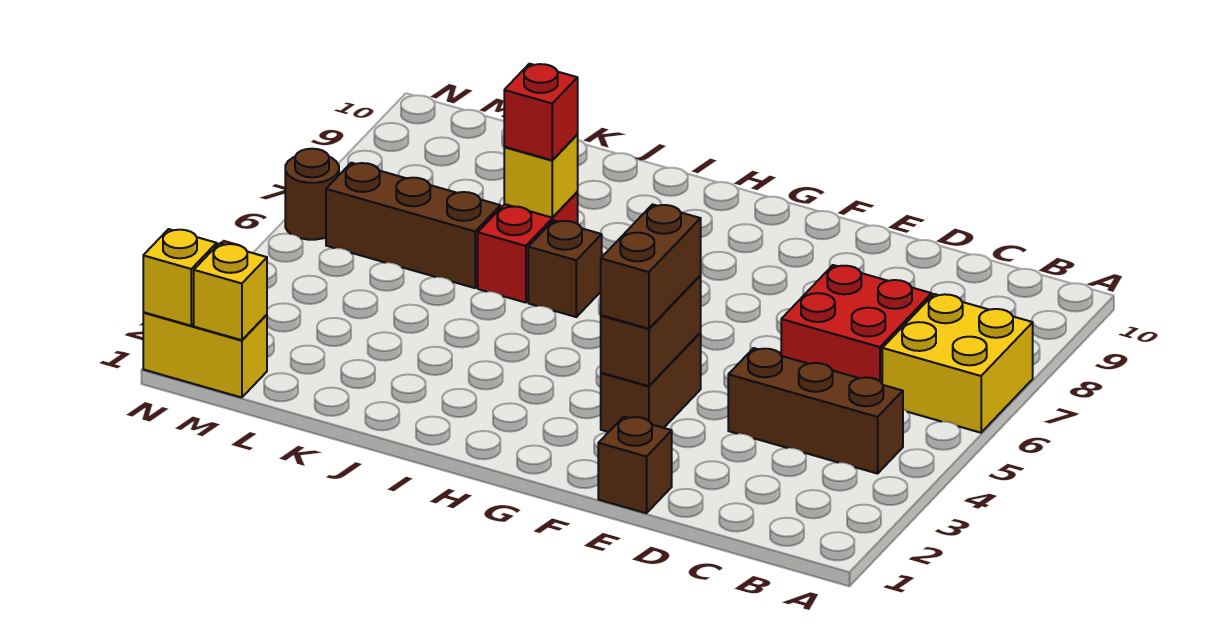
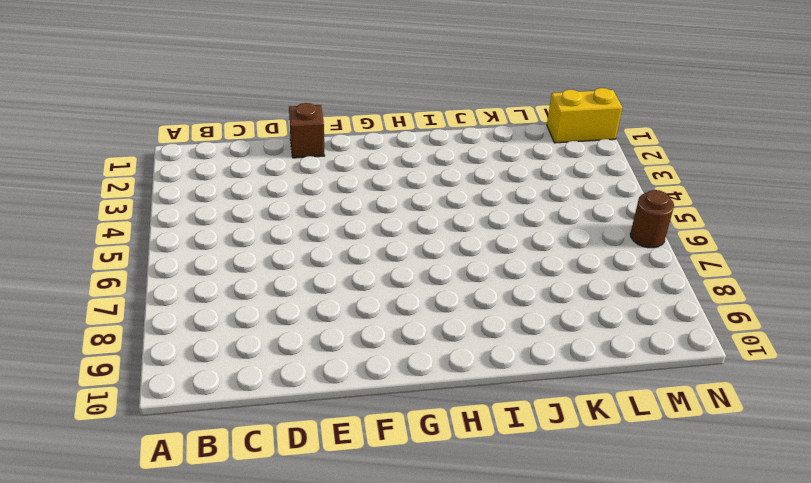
none -> yellow 2x2 brick [882,294,1033,433]
none -> brown 1x3 brick [728,348,903,474]
none -> red 2x2 brick [781,265,932,383]

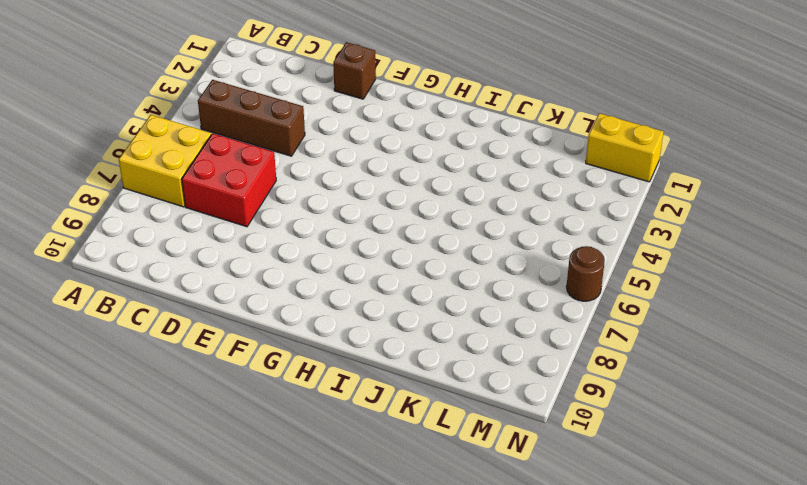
none -> brown 1x2 brick [601,333,701,432]
none -> brown 1x1 brick [528,220,602,317]
none -> red 1x2 brick [478,192,578,303]

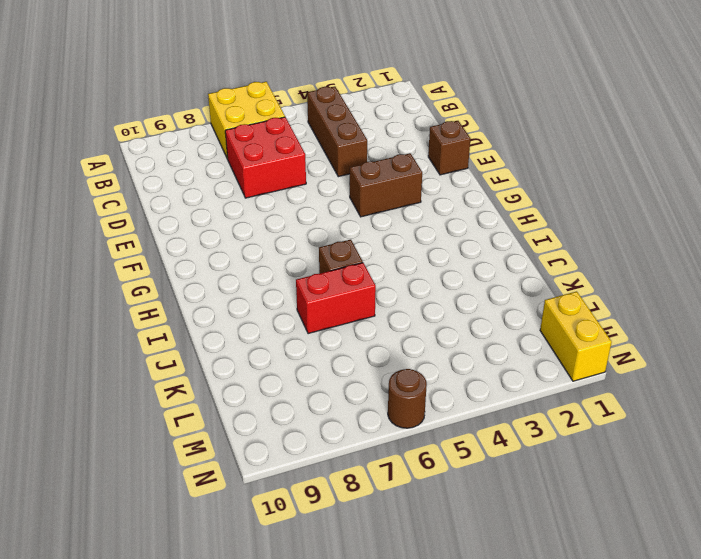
none -> brown 1x3 brick [326,163,500,288]
none -> brown 1x2 brick [601,276,701,386]
none -> yellow 1x1 brick [504,135,578,218]

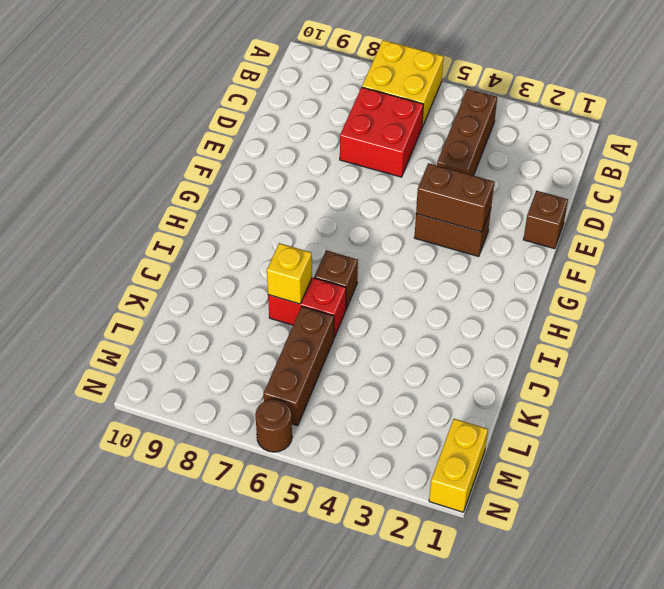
none -> yellow 1x1 brick [194,244,267,340]
none -> yellow 1x1 brick [143,229,217,326]
none -> brown 1x2 brick [601,204,701,329]

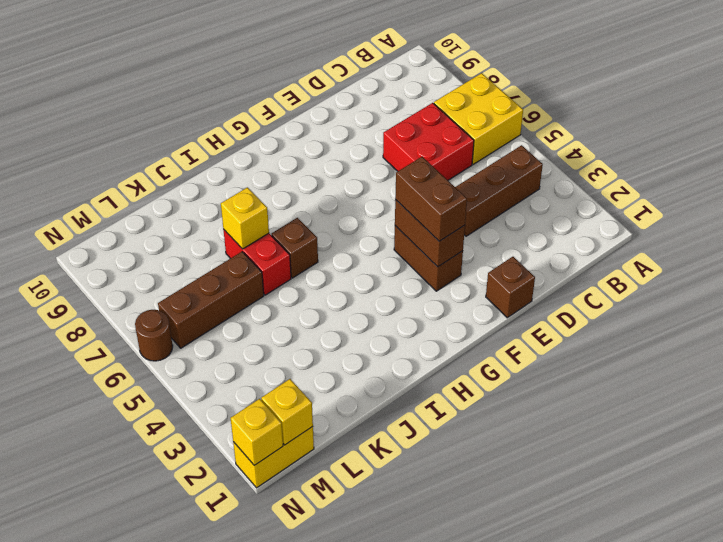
none -> red 1x1 brick [504,64,578,160]

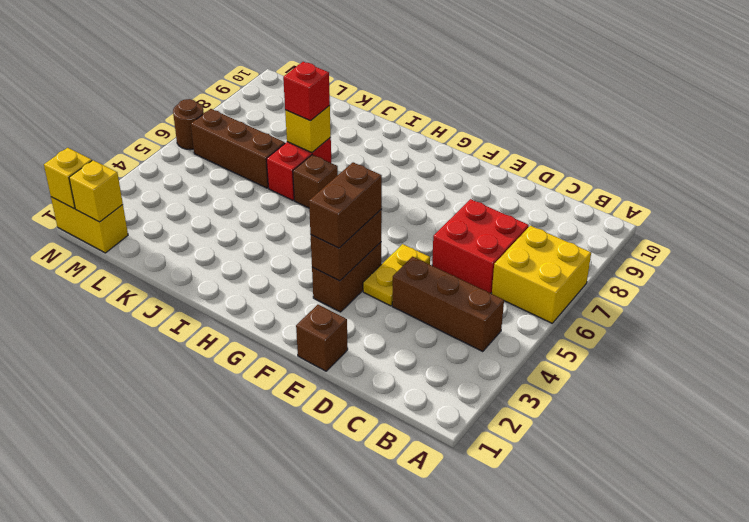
yellow 1x2 plate [363,244,430,306] -> none

